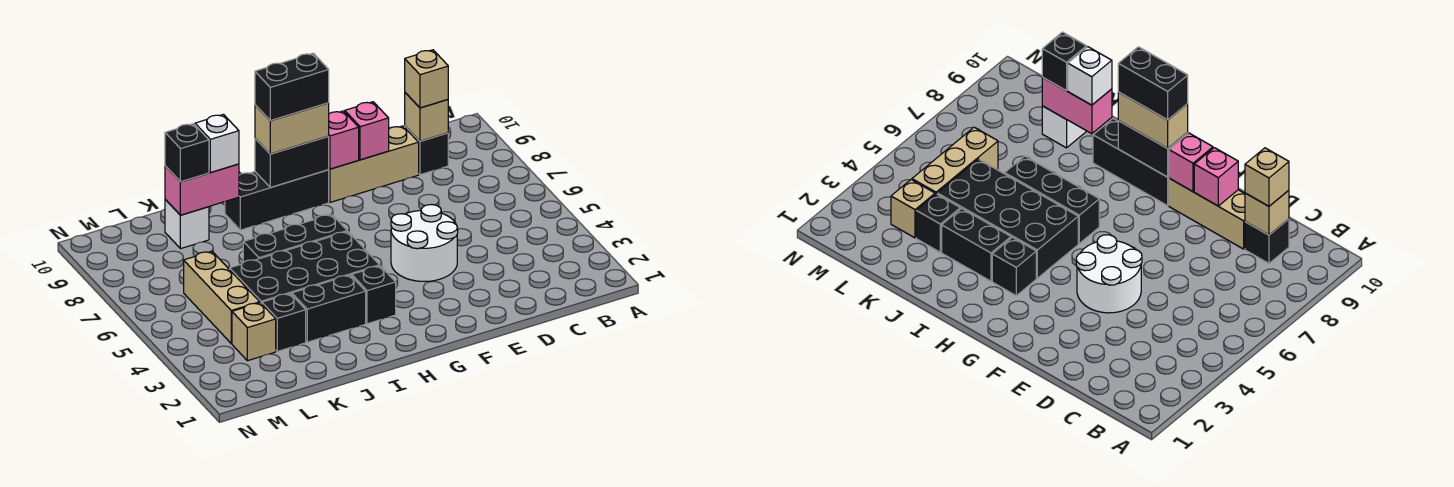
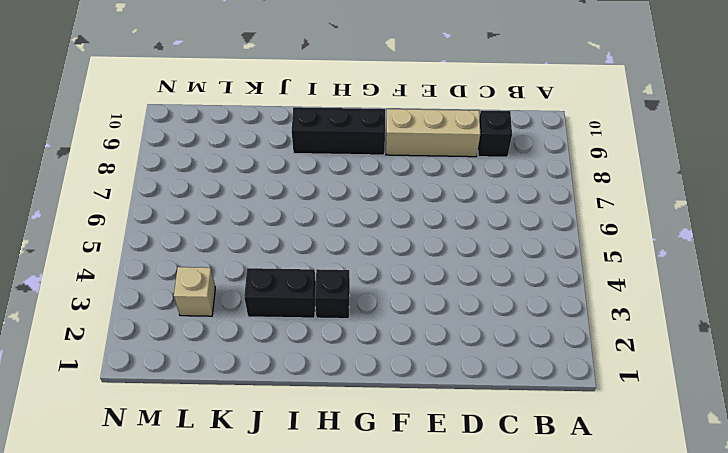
none -> white 2x2 round brick [391,205,458,282]
none -> black 2x4 brick [230,231,379,304]
none -> black 1x3 brick [243,214,347,262]

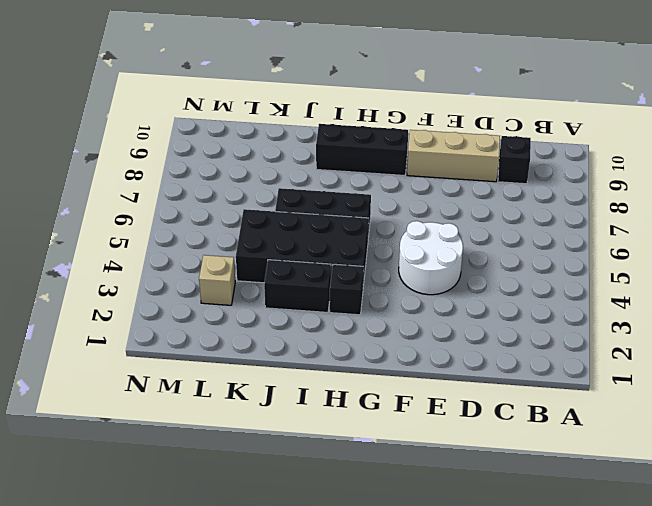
none -> black 1x1 brick [262,293,306,351]
none -> white 1x1 brick [165,200,209,249]
none -> tan 1x3 brick [184,251,260,343]

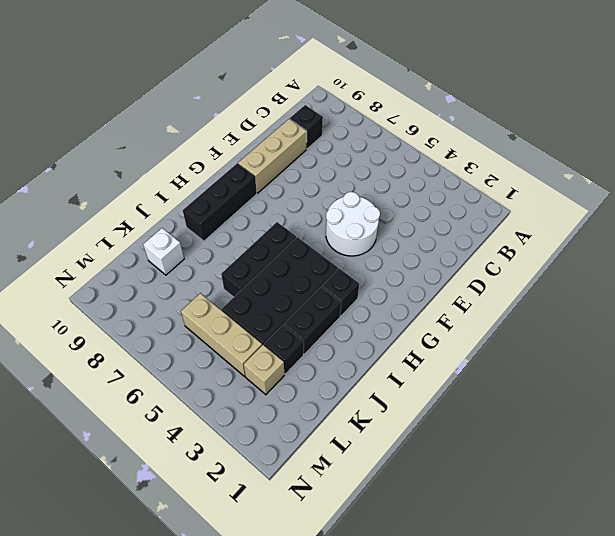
none -> tan 1x1 brick [405,93,448,141]
none -> pink 1x1 brick [345,102,389,160]
none -> pink 1x1 brick [328,111,359,169]

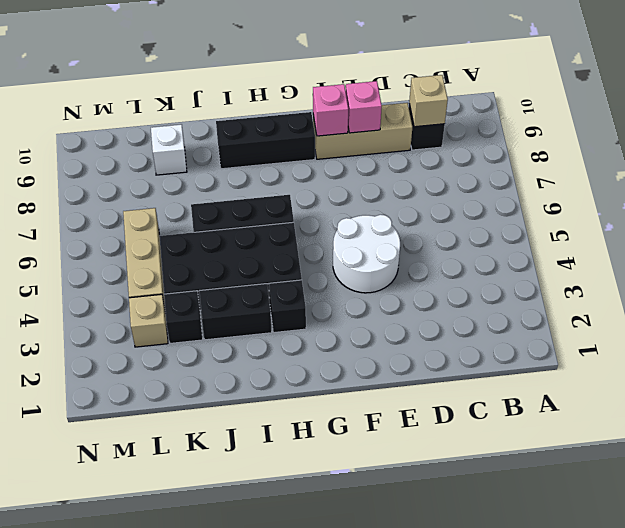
none -> black 1x2 brick [255,137,329,187]
none -> pink 1x2 brick [165,164,239,215]
none -> tan 1x1 brick [405,50,448,108]

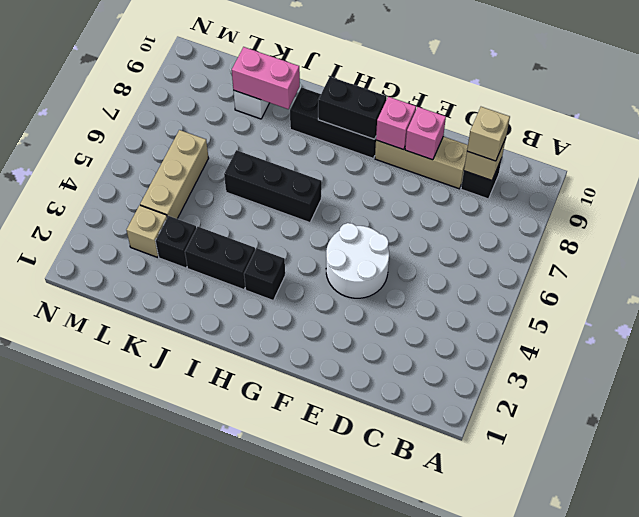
none -> black 2x4 brick [230,231,379,304]
none -> tan 1x2 brick [255,103,329,154]
none -> white 1x1 brick [195,114,239,172]

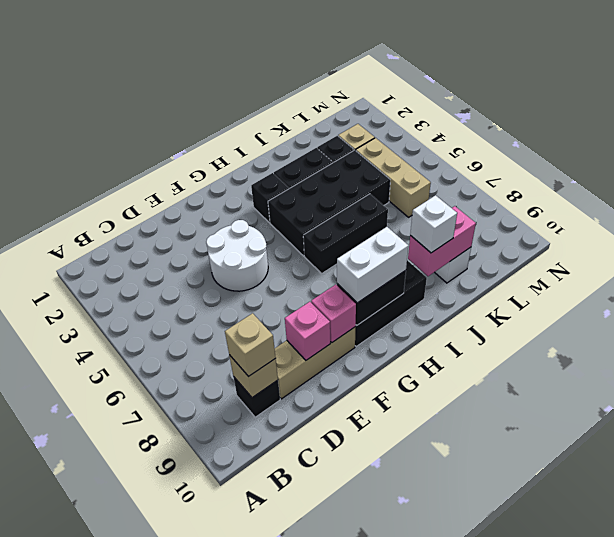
white 1x2 brick [337,227,408,303] -> tan 1x2 brick [255,103,329,154]
none -> black 1x1 brick [165,124,209,182]
none -> black 1x2 brick [255,53,329,120]

